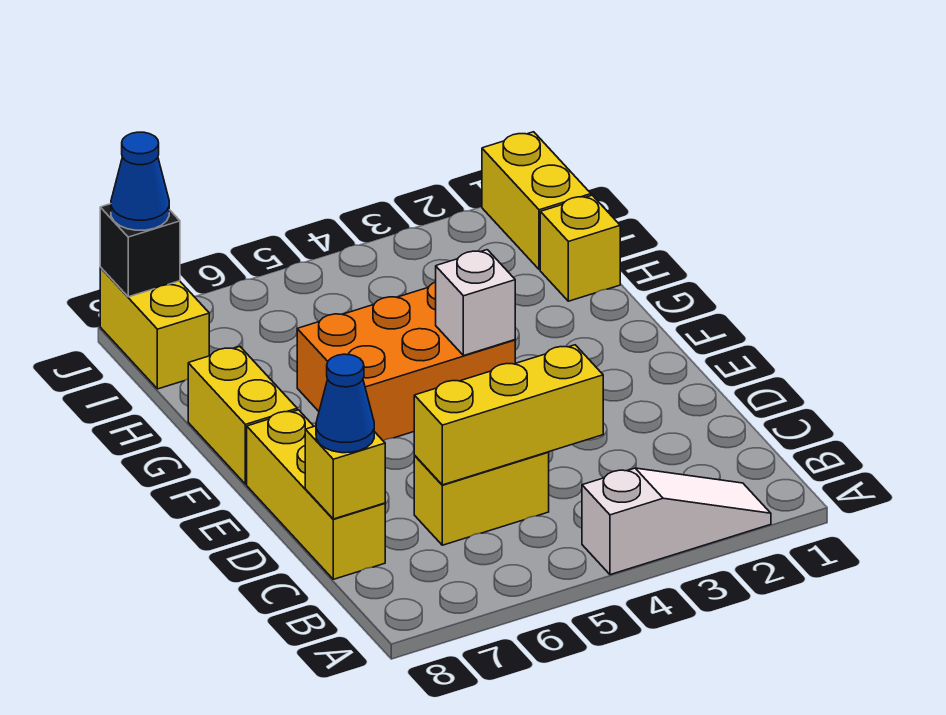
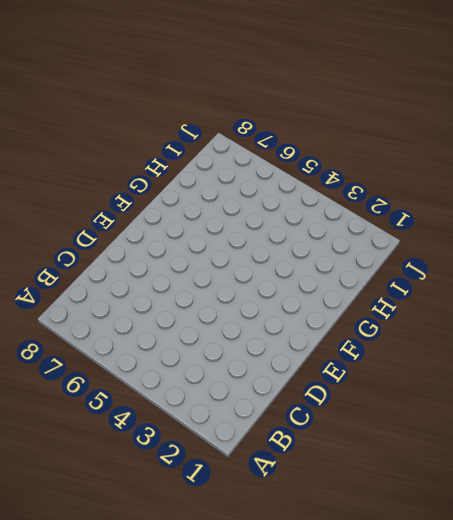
none -> white 1x3 slope [582,468,771,575]
none -> yellow 1x2 brick [414,452,549,545]
none -> yellow 1x3 brick [247,410,385,579]

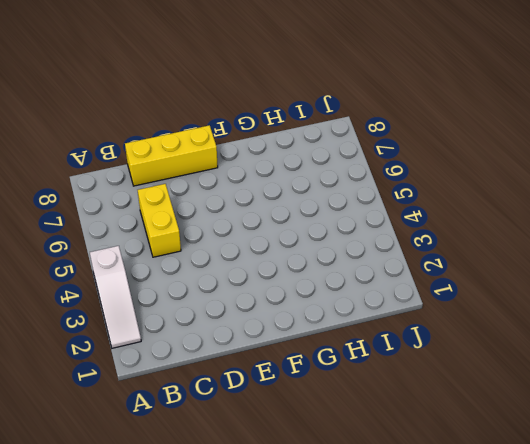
none -> orange 2x3 brick [297,282,515,441]
none -> yellow 1x2 brick [188,347,297,484]
none -> yellow 1x1 brick [540,195,620,301]

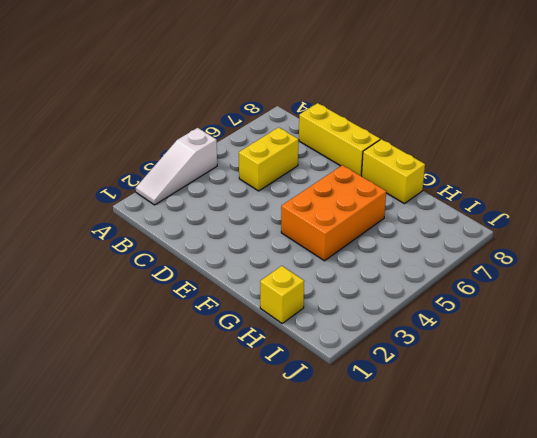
none -> yellow 1x2 brick [482,132,591,270]
none -> yellow 1x2 brick [100,268,209,389]
none -> yellow 1x3 brick [414,345,603,485]

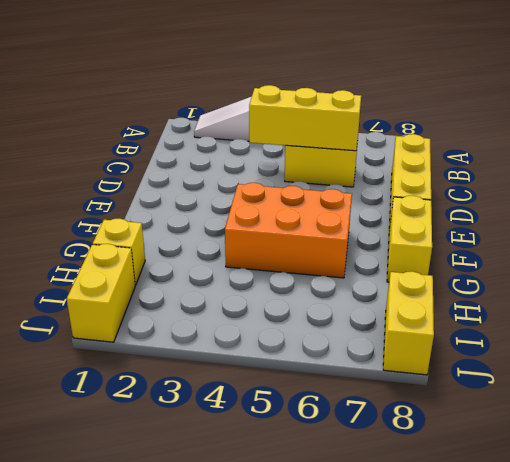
none -> yellow 1x1 brick [305,426,385,519]
none -> white 1x1 brick [436,250,515,356]
none -> black 1x1 brick [100,204,180,297]

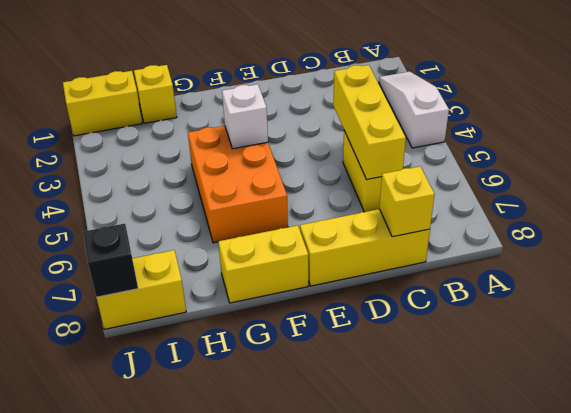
none -> blue 1x1 cone [316,354,374,453]
none -> blue 1x1 cone [111,132,169,230]

